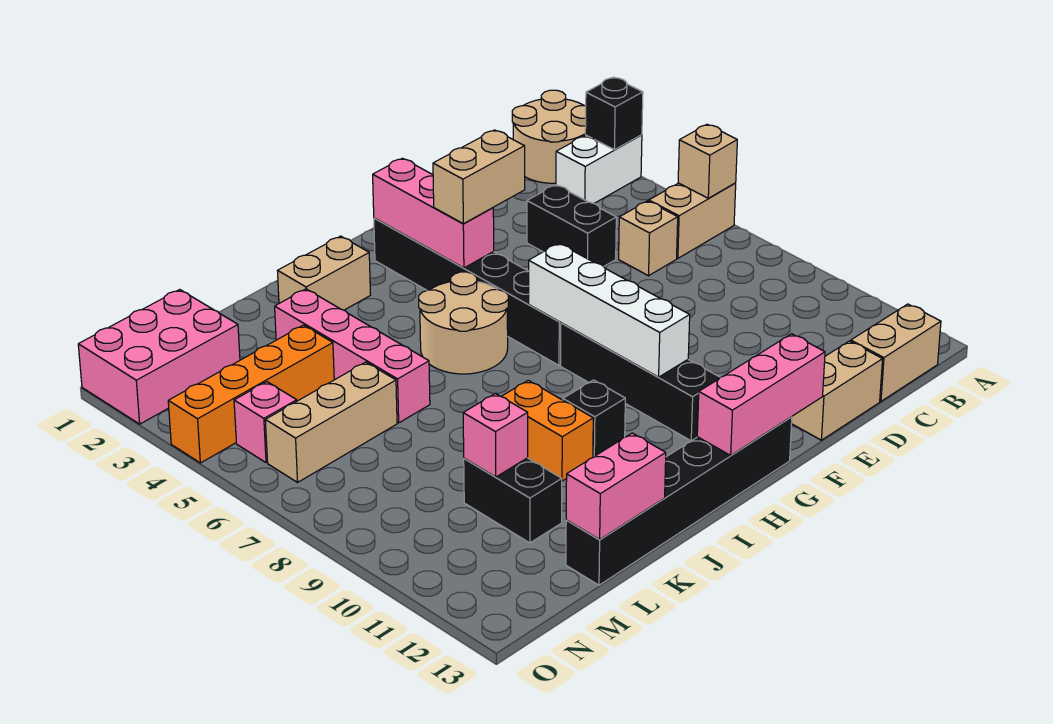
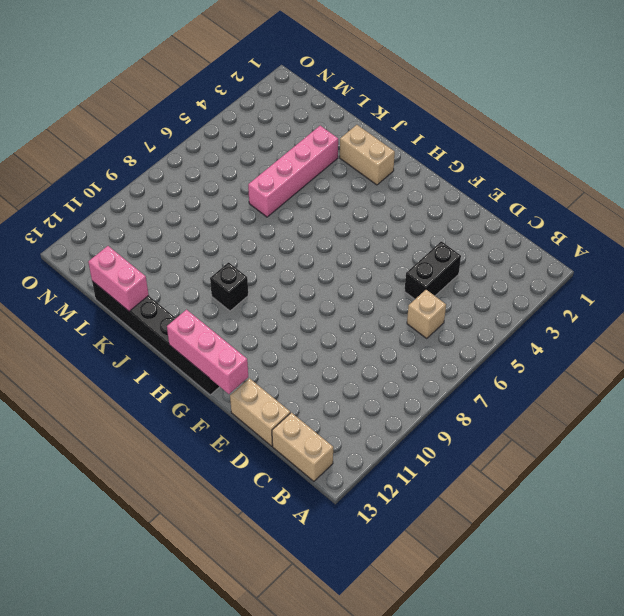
none -> tan 2x2 round brick [512,90,586,183]
none -> white 1x2 brick [556,135,642,203]
none -> tan 1x2 brick [649,183,736,258]

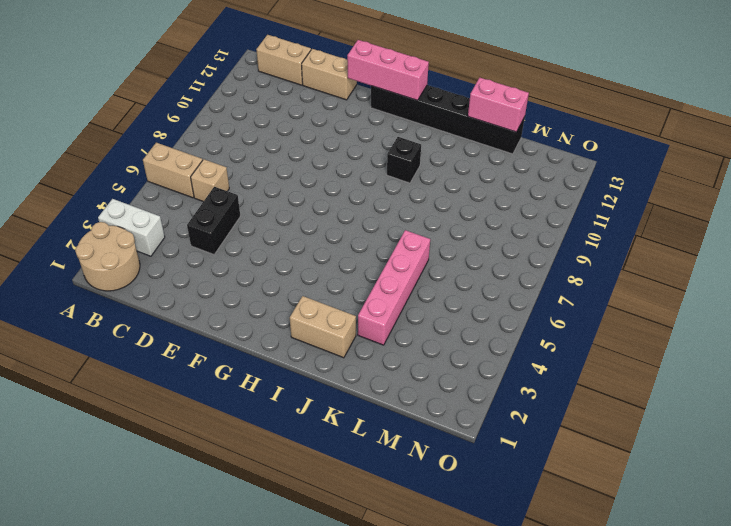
none -> black 1x6 brick [374,218,561,365]
none -> black 1x4 brick [561,323,720,441]
none -> tan 2x2 round brick [419,272,508,374]

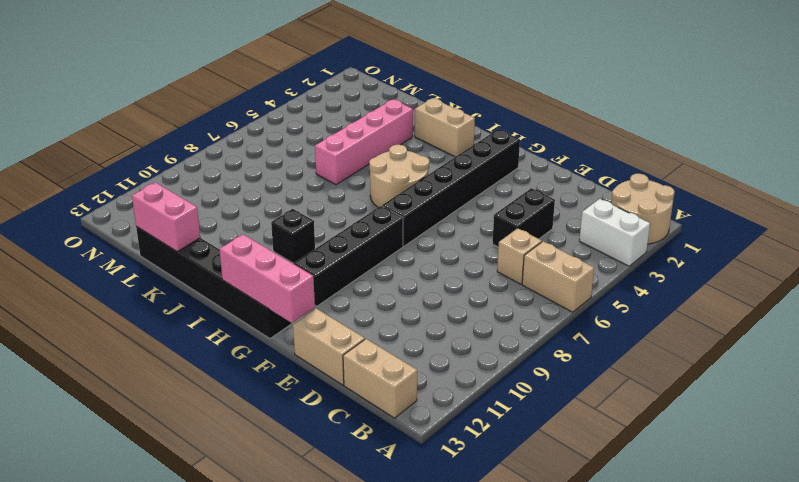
none -> orange 1x2 brick [501,380,593,481]
none -> orange 1x4 brick [168,325,334,463]
none -> tan 1x3 brick [265,362,397,482]

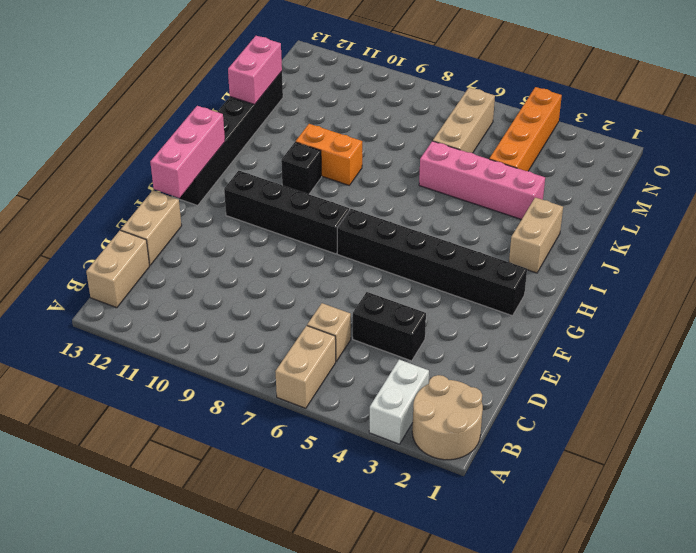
none -> tan 2x2 round brick [419,272,508,374]
none -> black 1x2 brick [464,458,562,543]
none -> pink 2x3 brick [78,290,240,424]

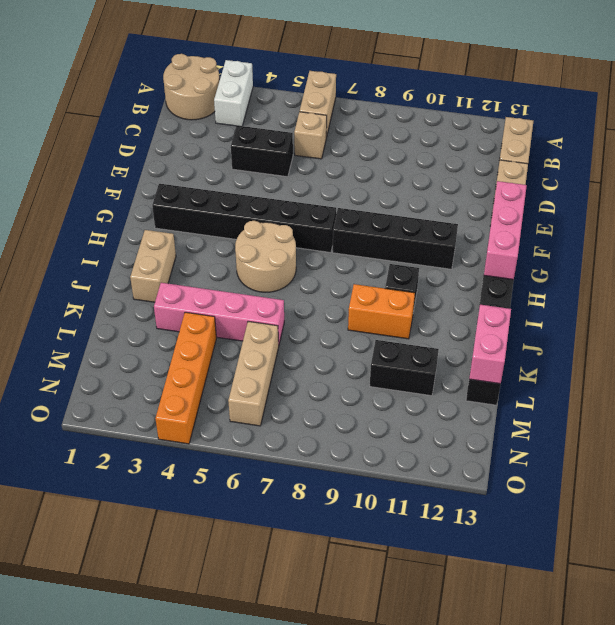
none -> pink 2x3 brick [78,290,240,424]
none -> pink 1x1 brick [234,382,297,463]
none -> black 1x1 brick [585,77,643,150]

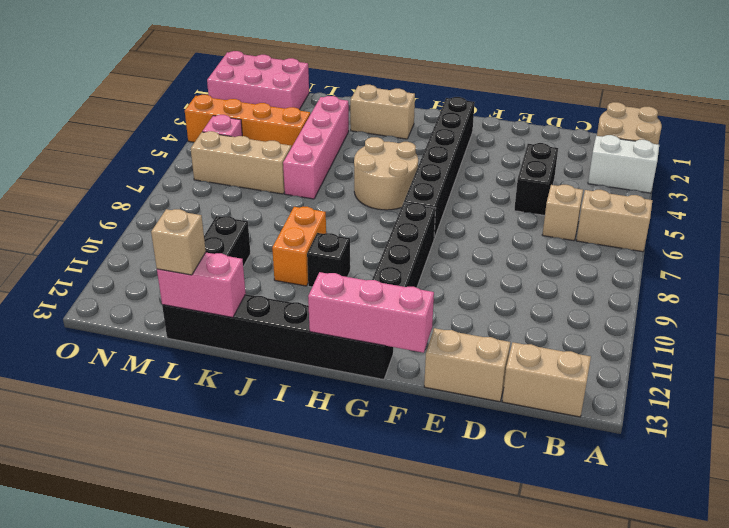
tan 1x1 brick [151,209,206,275] -> tan 1x1 brick moved to [678,124,737,198]
none -> black 1x1 brick [585,77,643,150]
none -> pink 1x3 brick [373,158,494,268]
none -> white 1x4 brick [529,243,690,377]

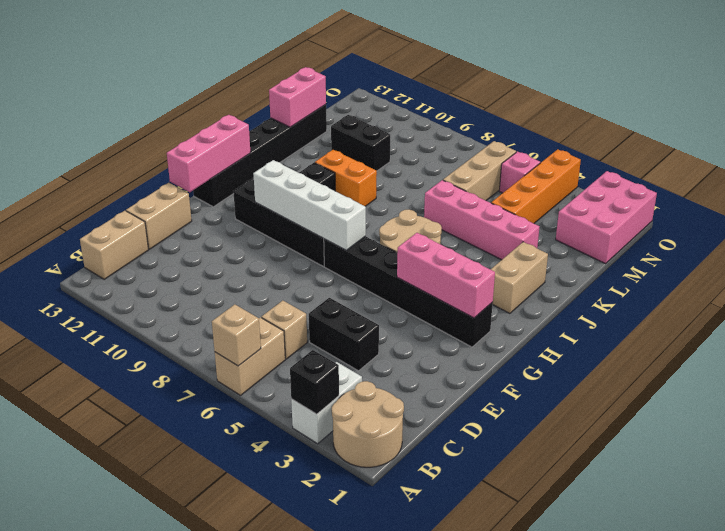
none -> pink 1x1 brick [463,393,528,477]
none -> tan 1x2 brick [433,130,525,224]

